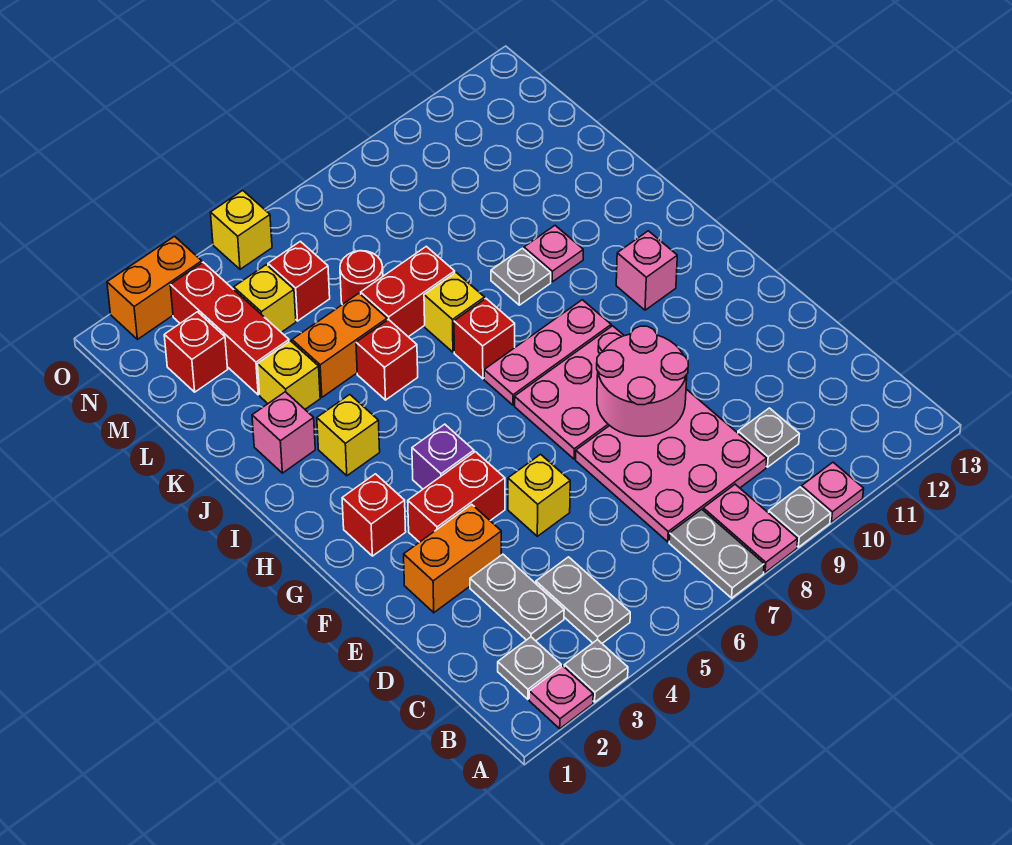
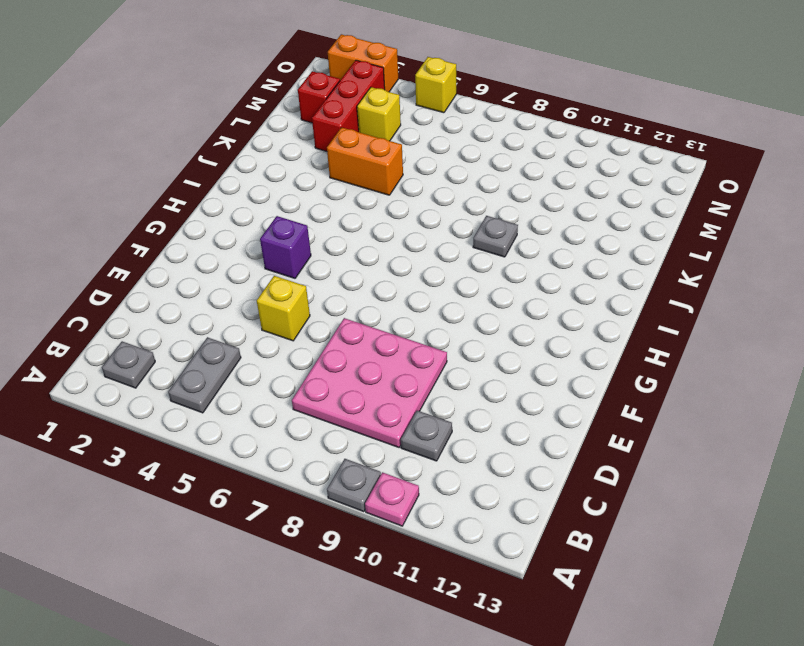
none -> pink 1x1 plate [529,666,593,729]
none -> grey 1x1 plate [564,640,628,702]
none -> grey 1x2 plate [669,509,764,598]
none -> pink 1x2 plate [703,484,798,573]

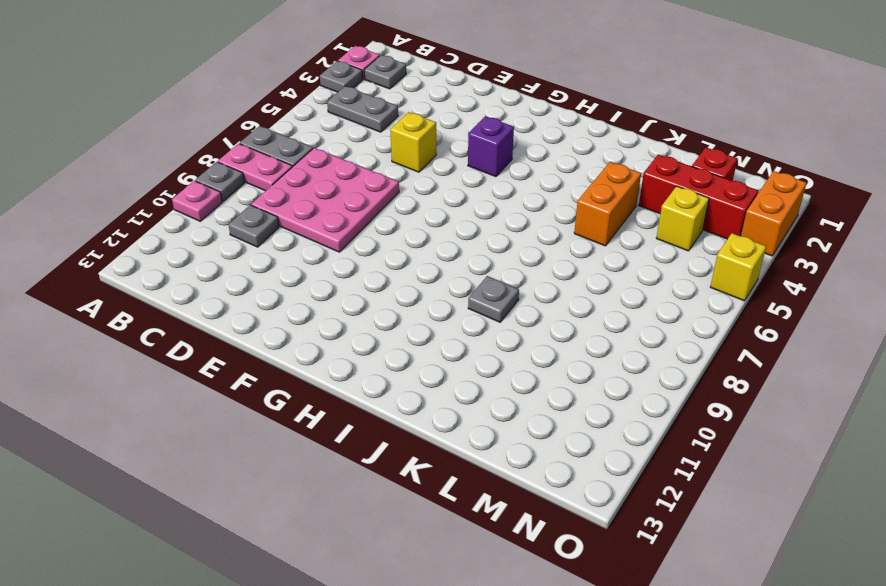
none -> grey 1x2 plate [470,554,564,641]
none -> orange 1x2 brick [404,504,501,613]
none -> red 1x2 brick [408,452,505,542]
none -> pink 2x3 plate [515,326,624,459]

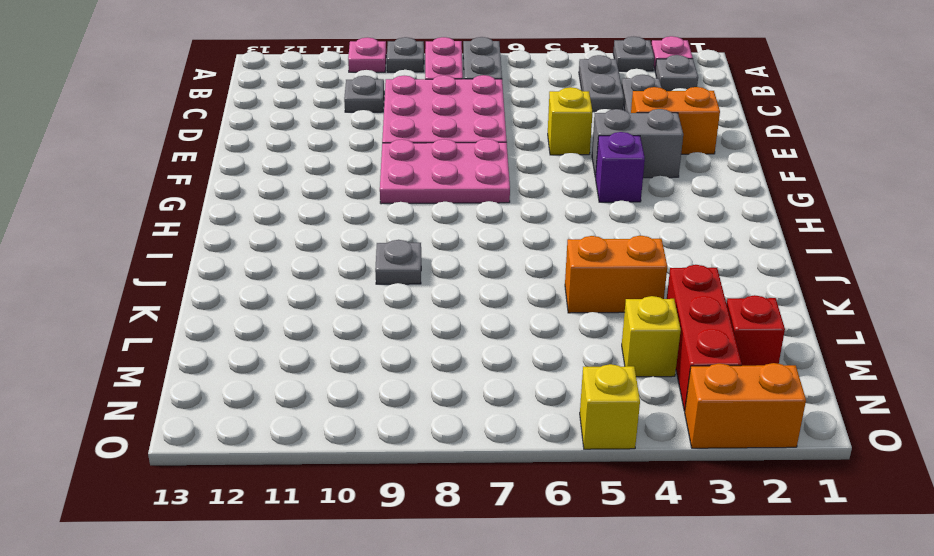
grey 1x2 brick [592,109,683,178] -> red 1x2 brick [408,452,505,542]
none -> red 1x1 brick [342,474,406,556]
none -> pink 1x3 plate [484,300,611,405]
none -> pink 1x1 brick [616,231,677,310]
none -> yellow 1x1 brick [317,395,380,476]

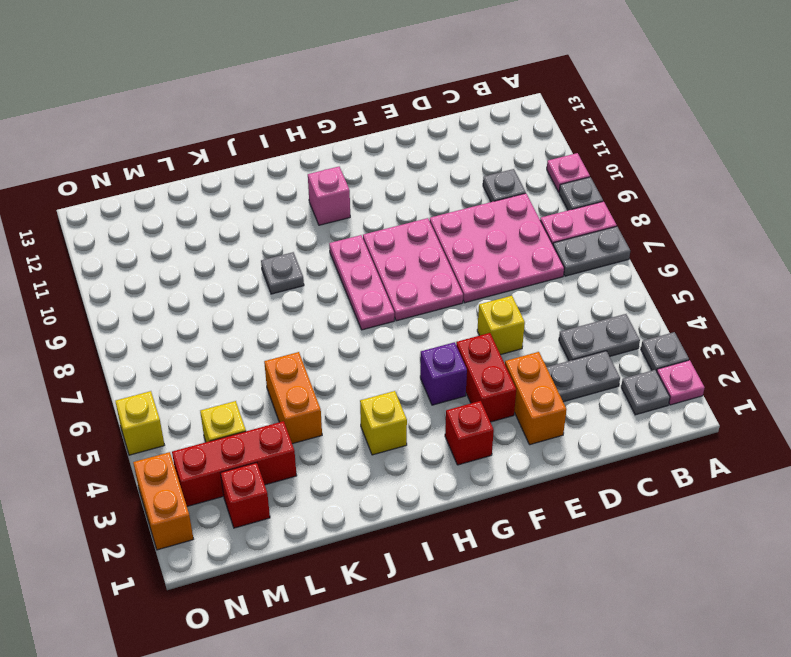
none -> red 1x1 brick [454,299,515,379]
none -> pink 1x1 brick [252,392,315,473]
none -> red 1x1 brick [356,319,418,400]
none -> yellow 1x1 brick [424,273,485,352]

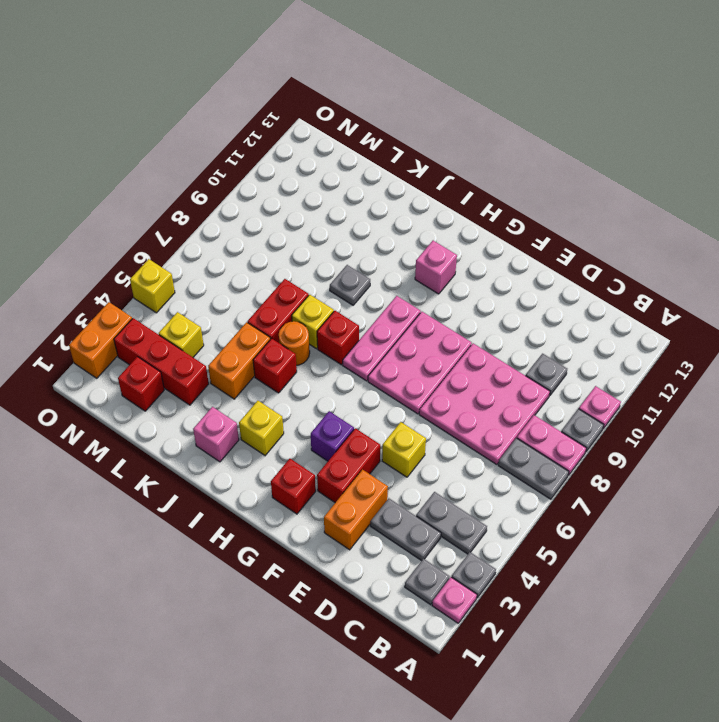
orange 1x1 round brick [279,321,310,365] -> none
none -> pink 1x1 plate [524,226,583,282]
none -> yellow 1x1 brick [258,341,320,409]
none -> red 1x1 round brick [340,251,383,305]
none -> red 1x1 brick [268,241,330,321]

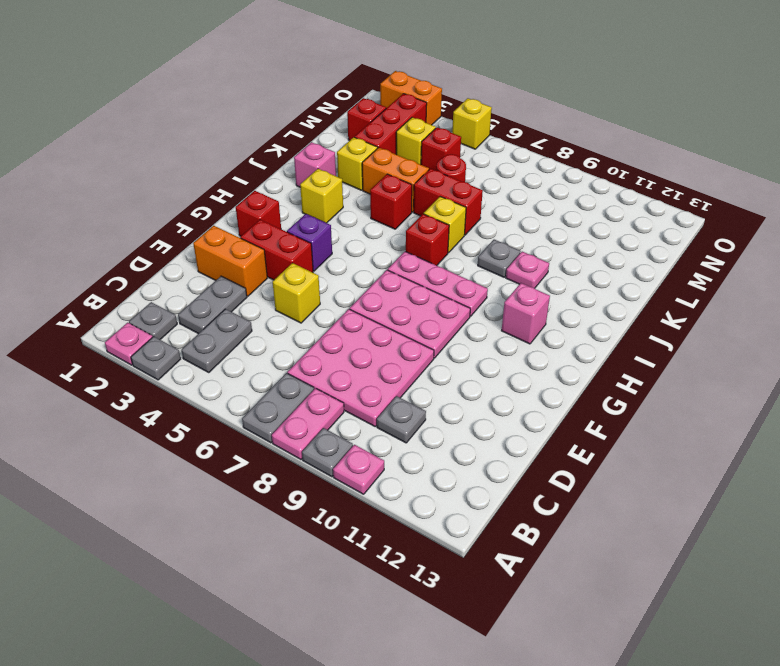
none -> pink 2x2 round brick [597,326,688,436]

